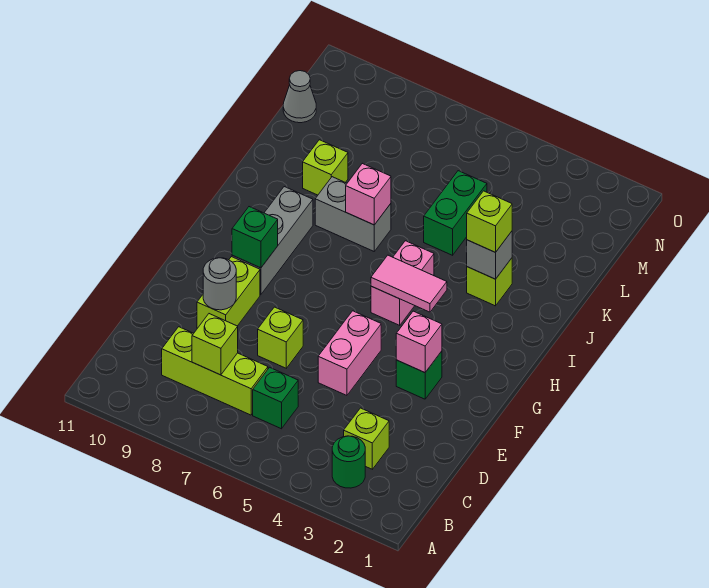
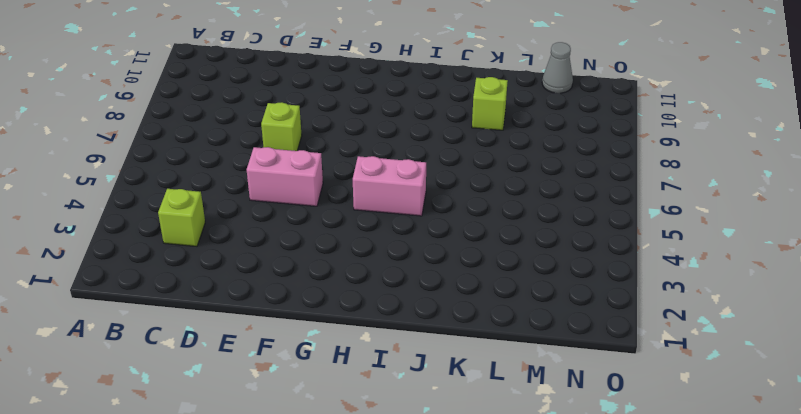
none -> green 1x1 round brick [332,436,365,488]
none -> green 1x1 brick [253,367,298,429]
none -> lime 1x3 brick [162,327,268,415]

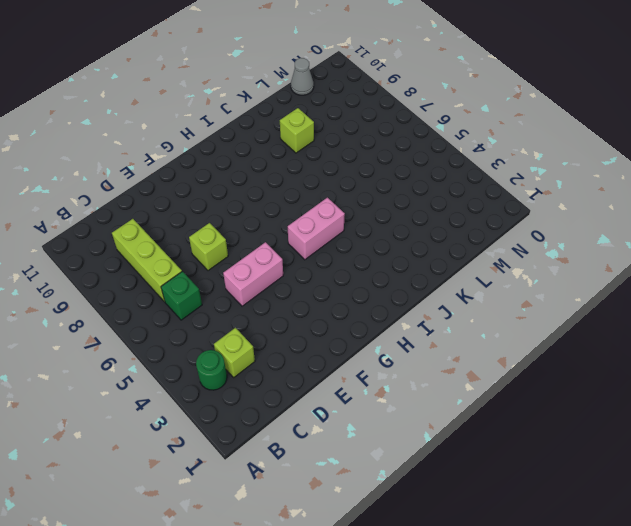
none -> lime 1x2 brick [197,257,260,328]
none -> green 1x1 brick [396,351,442,399]
none -> grey 1x3 brick [232,187,313,295]

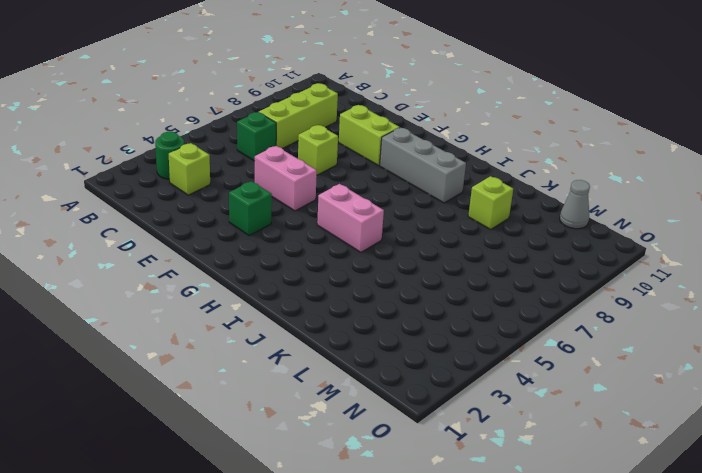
none -> lime 1x1 brick [467,258,512,306]
none -> grey 1x2 brick [315,177,391,251]
none -> green 1x2 brick [424,171,487,255]

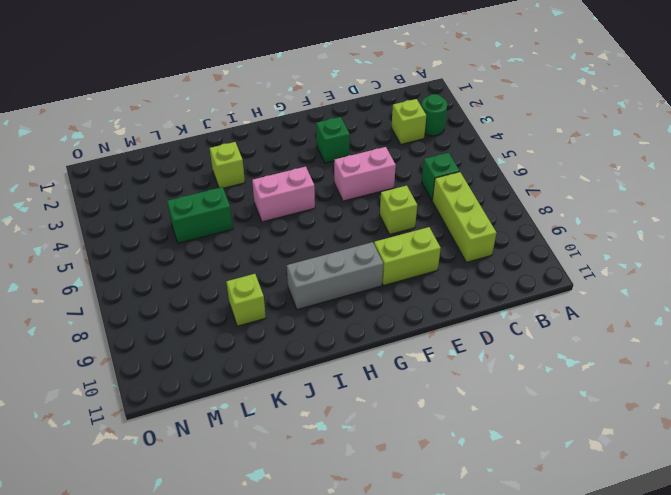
none -> grey 1x2 brick [315,177,391,251]
none -> grey 1x1 cone [283,71,316,123]
none -> lime 1x1 brick [192,314,238,375]

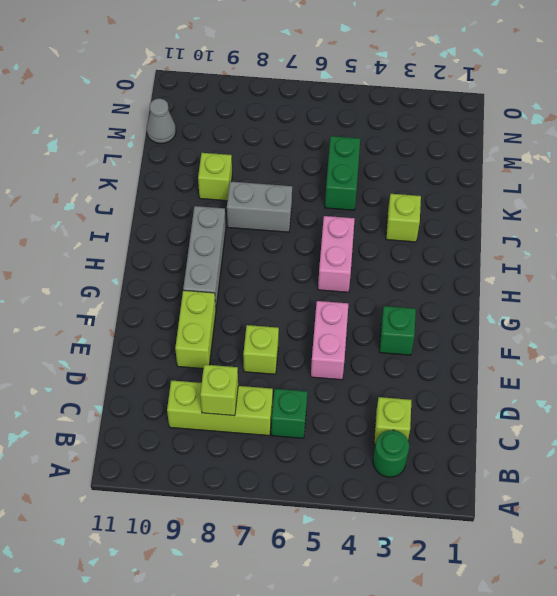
none -> grey 1x1 round brick [203,258,236,310]
none -> pink 1x1 brick [396,311,442,373]
none -> green 1x1 brick [232,207,278,268]

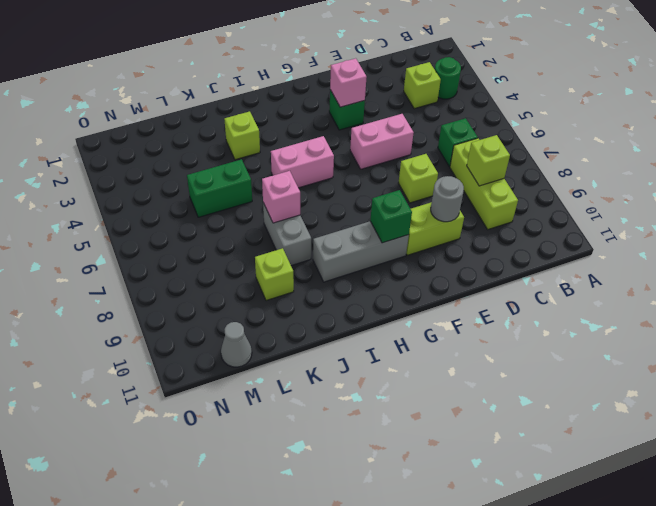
none -> pink 1x2 tile [371,255,447,312]
none -> grey 1x1 brick [466,231,512,279]
none -> lime 1x1 brick [467,191,512,252]

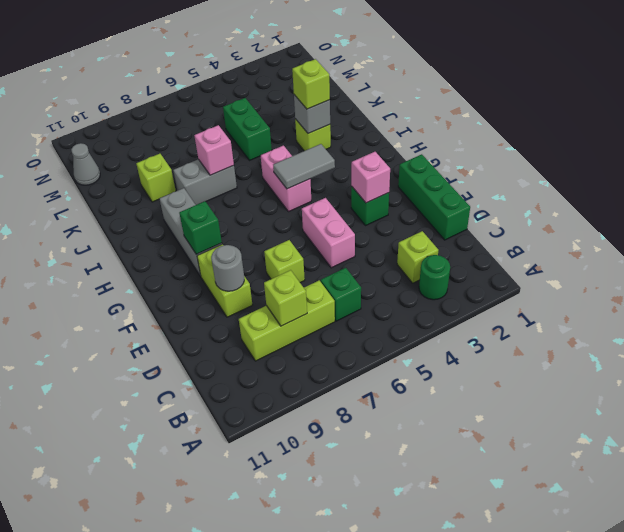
green 1x3 brick [398,154,470,240] -> none
grey 1x2 tile [273,144,335,189] -> pink 1x2 tile [371,255,447,312]

